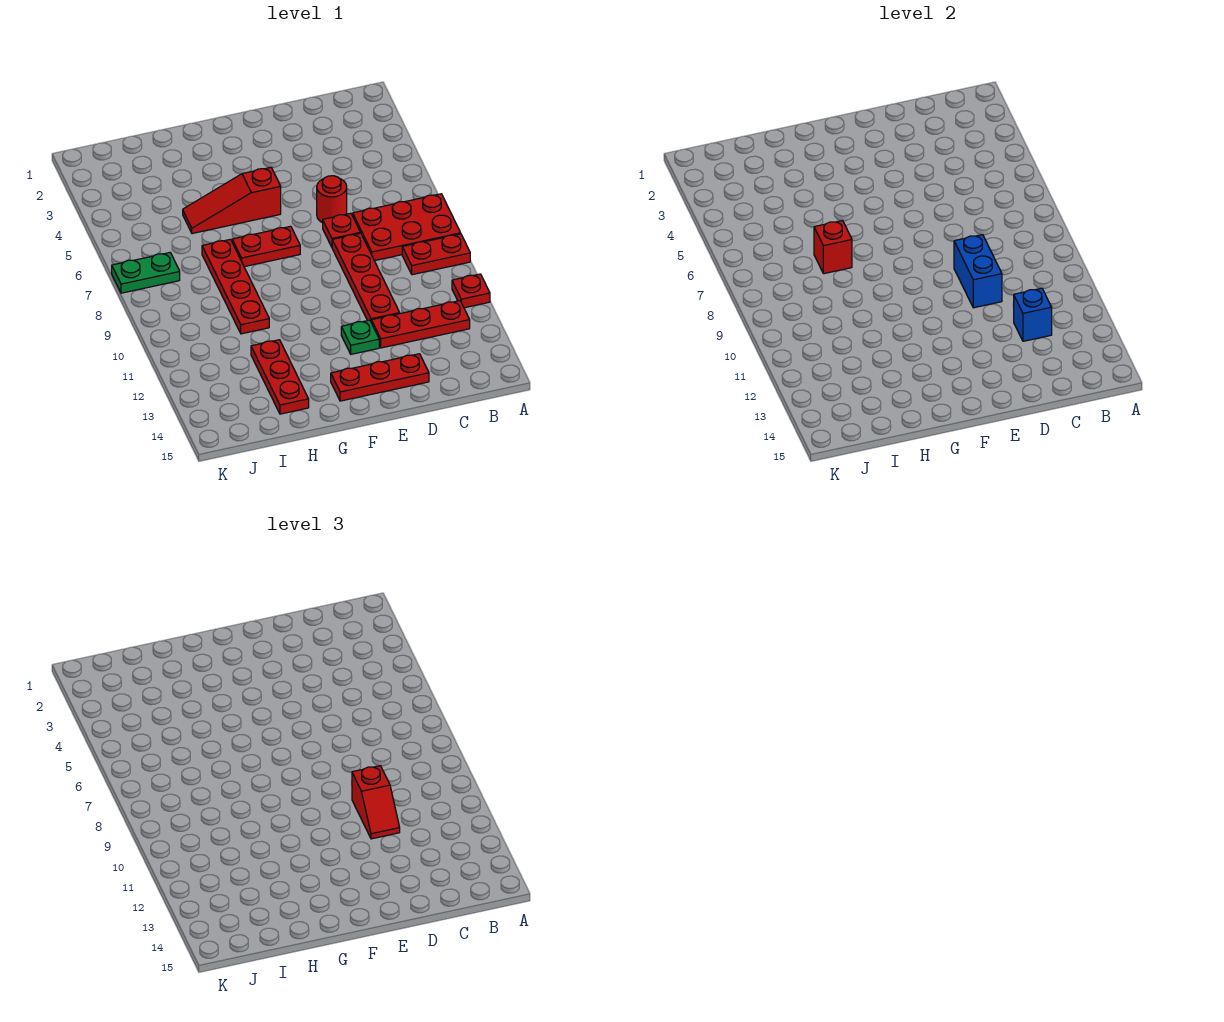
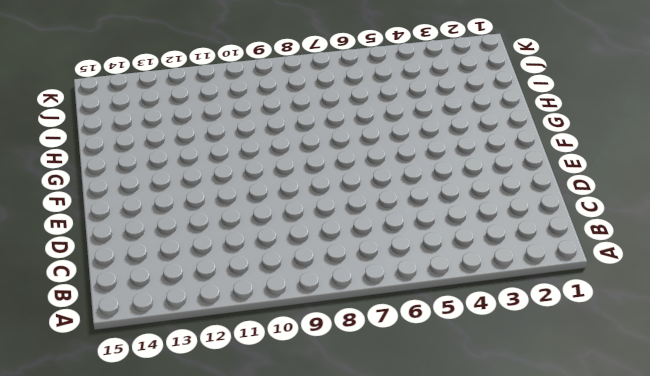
none -> red 2x3 plate [353,194,461,261]
none -> red 1x2 plate [402,234,470,275]
none -> red 1x1 plate [452,274,490,308]

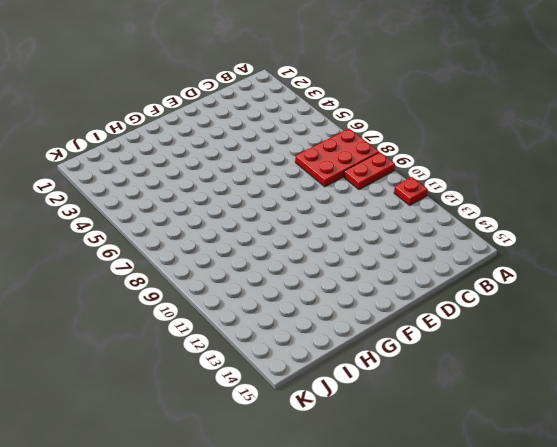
none -> red 1x3 plate [371,301,470,348]
none -> red 1x1 round brick [317,176,347,223]
none -> red 1x1 plate [323,213,361,247]

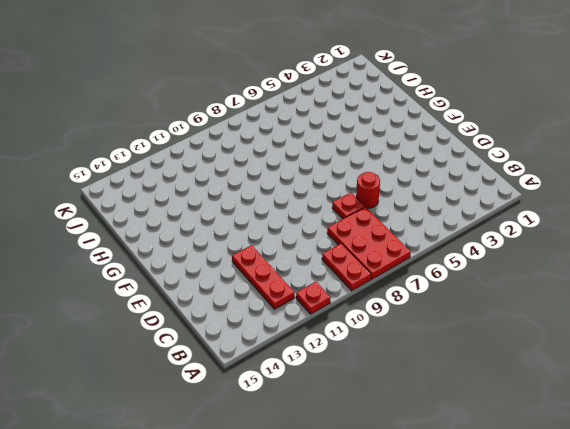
none -> red 1x4 plate [332,233,400,321]
none -> red 1x3 plate [331,354,429,401]
none -> green 1x1 plate [341,320,379,354]

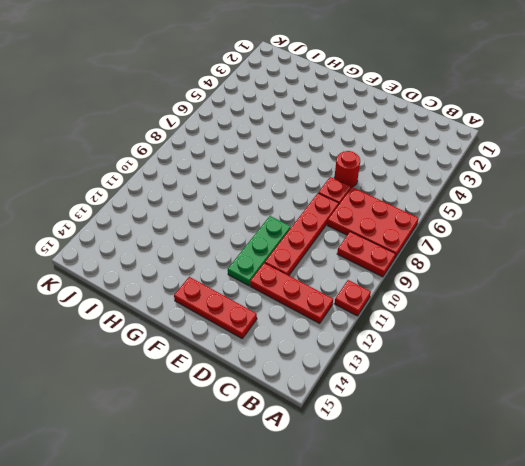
green 1x3 plate [228,216,291,286] -> green 1x1 plate [341,320,379,354]
none -> red 1x3 slope [183,167,281,234]
none -> red 1x2 plate [232,226,300,267]
none -> red 1x4 plate [202,239,269,334]

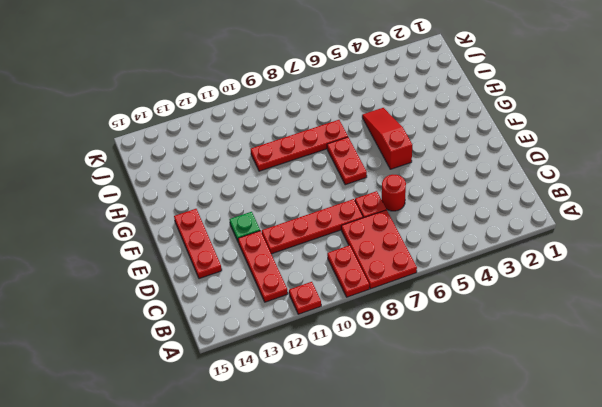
none -> red 1x3 plate [251,340,309,414]
none -> green 1x2 plate [112,253,180,293]
none -> blue 1x1 brick [1014,288,1052,341]

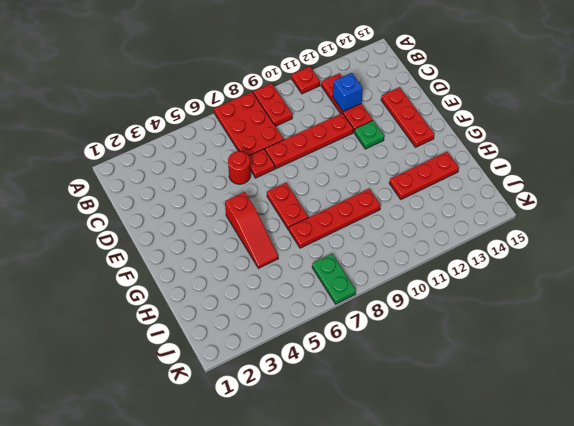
none -> blue 1x2 brick [954,235,1002,308]
none -> red 1x1 brick [814,221,852,274]
none -> red 1x2 slope [352,766,400,839]

